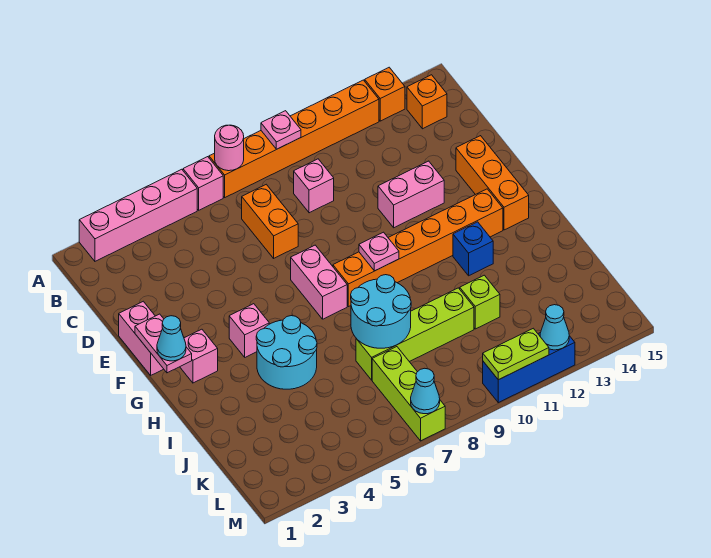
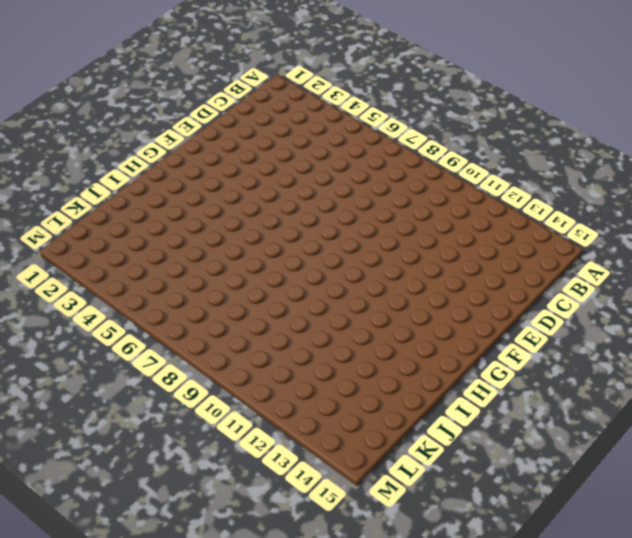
none -> pink 1x4 brick [79,169,197,261]
none -> pink 1x1 brick [183,157,223,210]
none -> orange 1x6 brick [209,80,379,197]

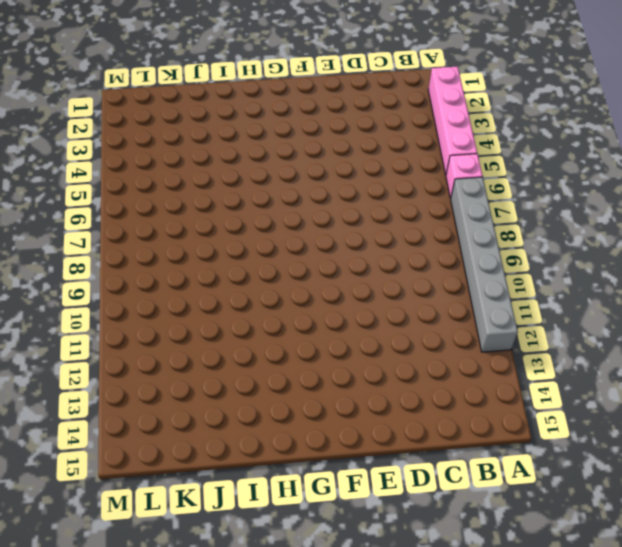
grey 1x6 brick [451,177,518,352] -> orange 1x6 brick [209,80,379,197]
none -> orange 1x1 brick [365,67,405,121]
none -> orange 1x1 brick [407,75,447,129]
none -> orange 1x2 brick [242,184,298,258]

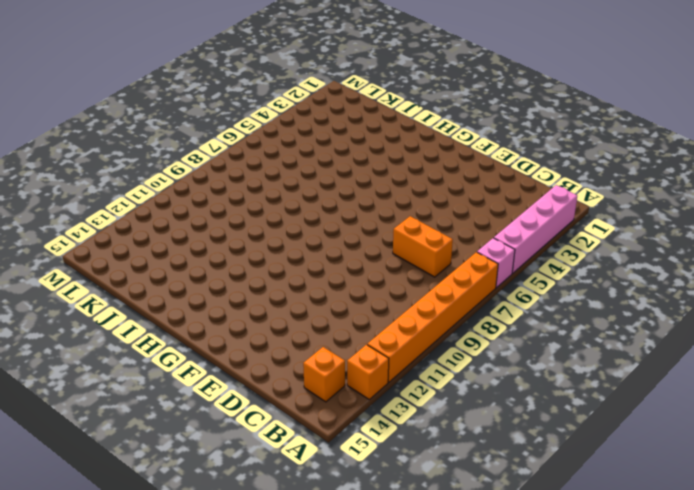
none -> pink 1x1 brick [294,159,334,213]
none -> pink 1x2 brick [119,301,163,375]
none -> pink 1x2 brick [378,161,444,228]

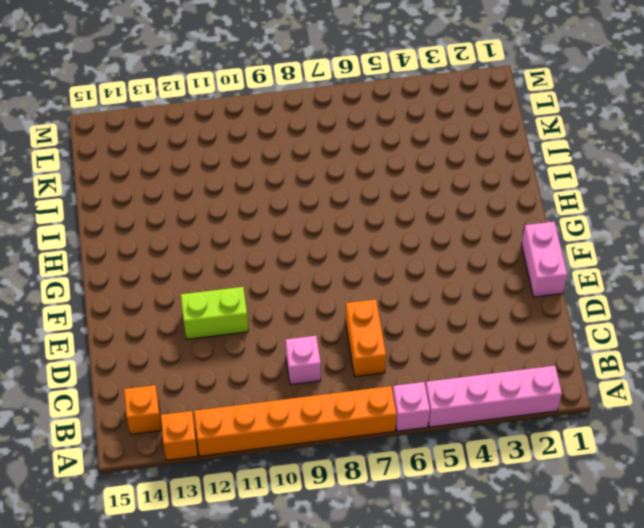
lime 1x2 brick [181,287,248,339] -> pink 1x2 brick [378,161,444,228]
none -> orange 1x3 brick [456,136,529,230]
none -> pink 1x2 brick [291,245,347,319]
none -> pink 1x1 brick [180,329,218,383]

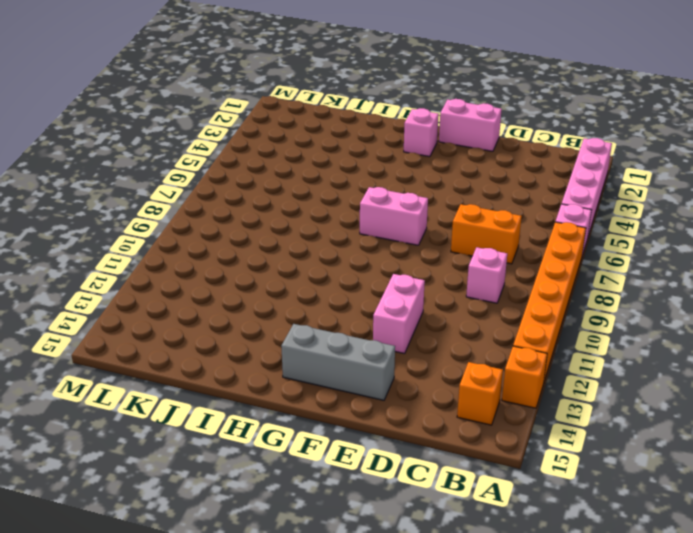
grey 1x3 brick [281,324,395,400] -> orange 1x3 brick [456,136,529,230]
none -> pink 1x1 brick [229,304,269,357]
none -> orange 1x6 brick [333,189,503,307]
none -> cyan 2x2 round brick [256,316,317,389]

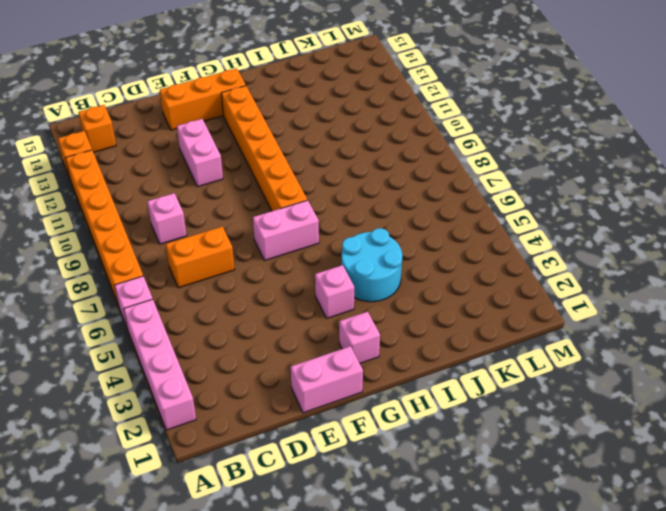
none -> blue 1x1 brick [453,222,493,276]
none -> lime 1x4 brick [356,288,474,380]
none -> lime 1x1 brick [460,275,500,329]

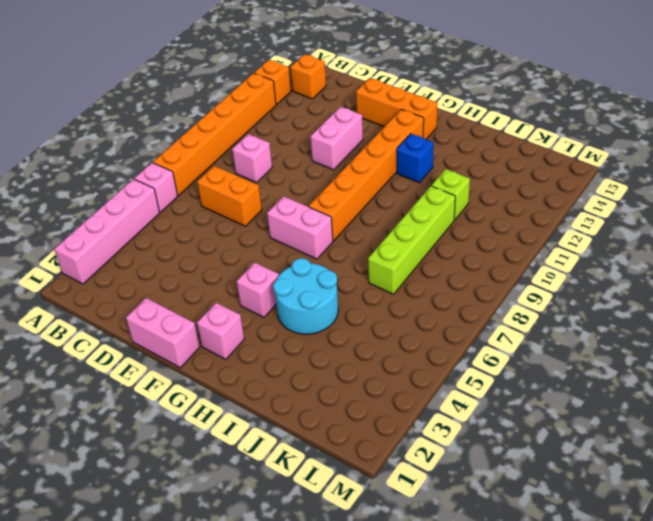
none -> lime 1x3 brick [372,347,445,441]
none -> blue 1x3 brick [483,332,575,403]
none -> pink 1x1 round brick [215,125,244,171]

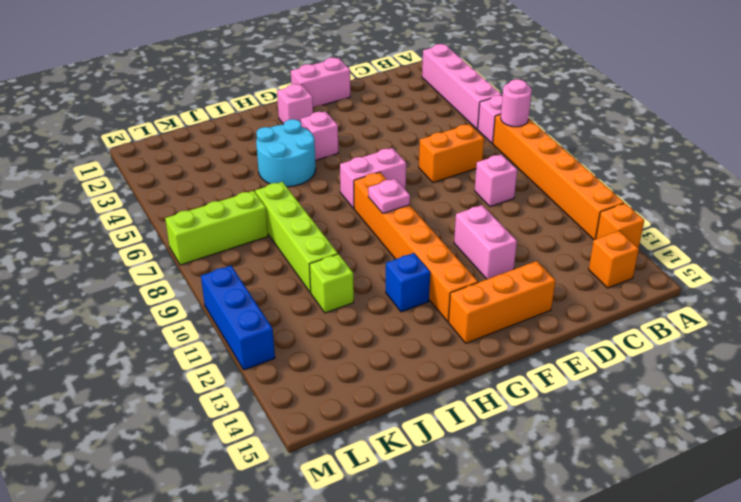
none -> pink 1x1 plate [261,111,301,149]
none -> pink 1x2 plate [135,314,192,373]
none -> cyan 2x2 round brick [351,275,411,348]

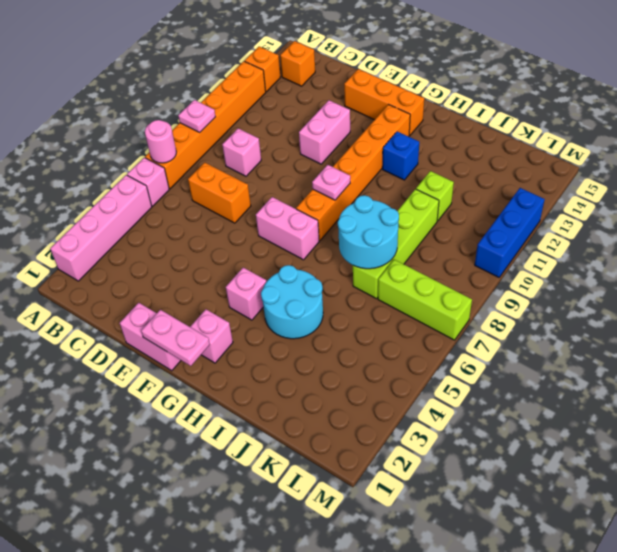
none -> cyan 1x1 cone [411,368,440,414]
none -> lime 1x2 plate [483,328,549,380]
none -> cyan 1x1 cone [540,305,569,350]

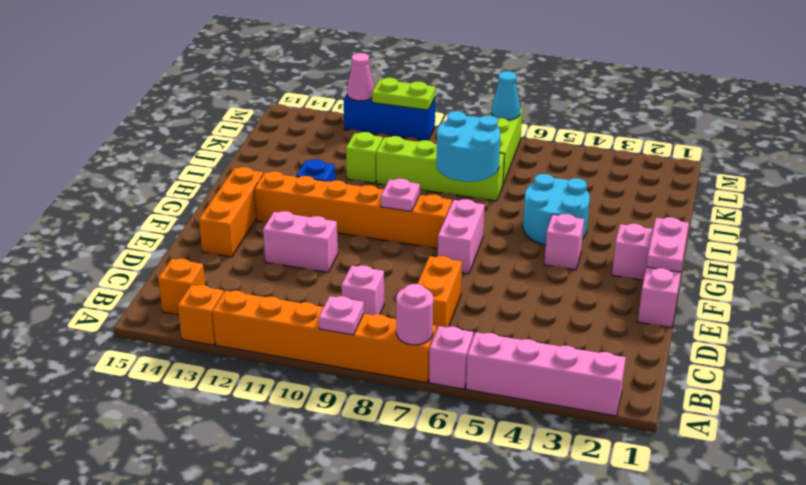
pink 1x1 cone [347,53,375,101] -> cyan 1x1 cone [540,305,569,350]
none -> cyan 1x1 cone [157,316,186,361]

